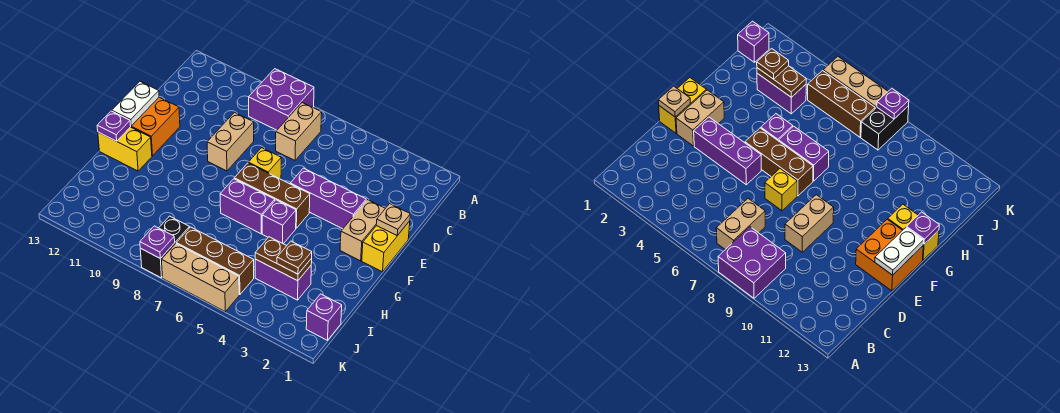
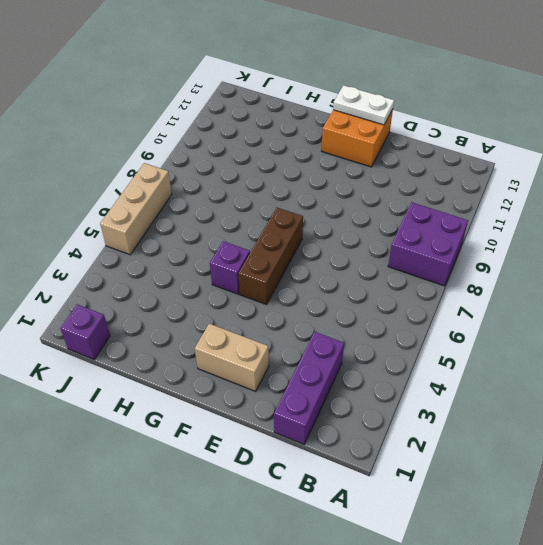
purple 1x3 brick [274,332,344,444] -> purple 1x3 brick moved to [290,168,366,229]
none -> tan 1x2 brick [276,103,322,160]
none -> tan 1x2 brick [207,112,254,171]
none -> yellow 1x2 brick [362,221,410,272]

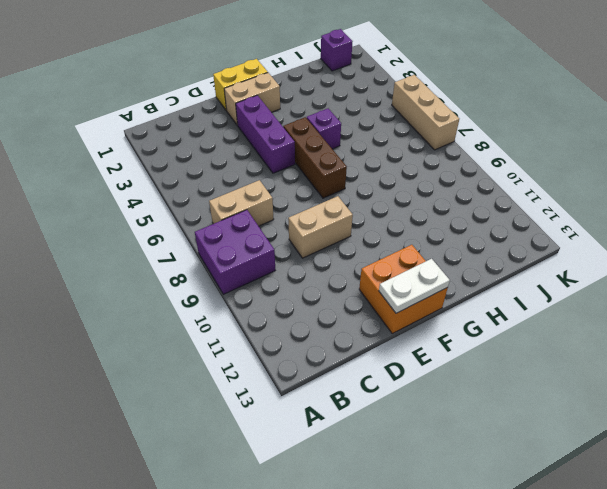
none -> yellow 1x1 brick [248,148,281,179]
none -> purple 1x2 brick [220,179,275,234]
none -> yellow 1x2 brick [98,127,152,171]

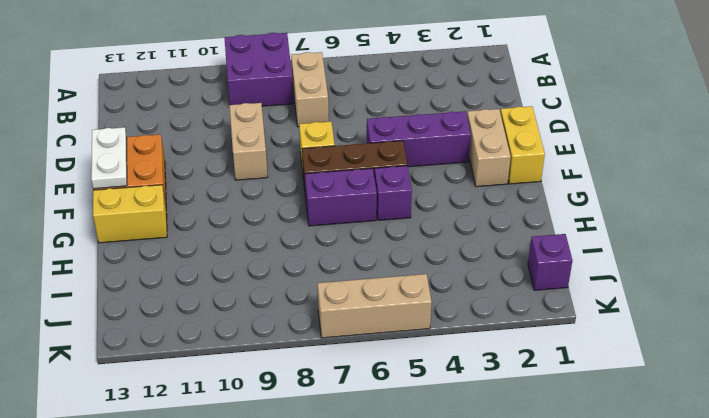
none -> purple 1x2 brick [255,259,311,300]
none -> brown 1x3 brick [176,227,254,295]
none -> black 1x2 brick [140,216,190,278]

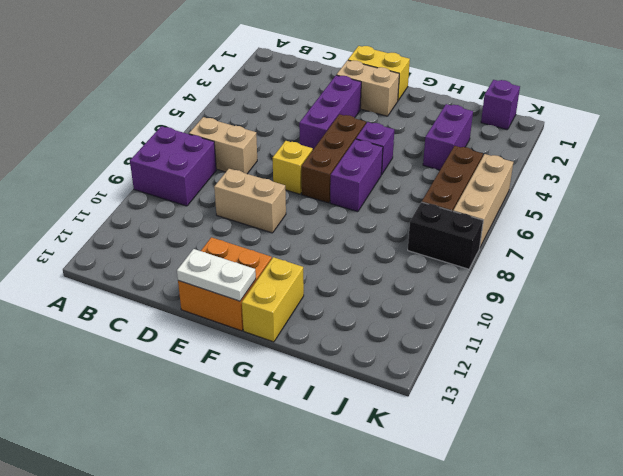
none -> tan 1x1 plate [376,204,410,236]
none -> purple 1x1 plate [97,111,131,141]
none -> brown 1x2 plate [255,237,312,281]

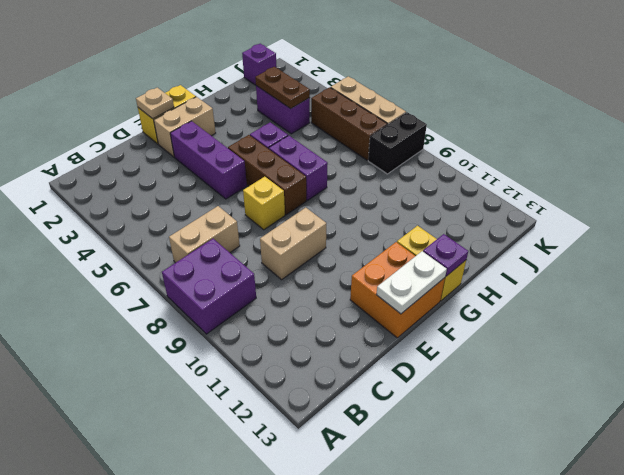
none -> purple 1x1 plate [140,226,175,259]
none -> brown 1x1 plate [277,241,312,274]

